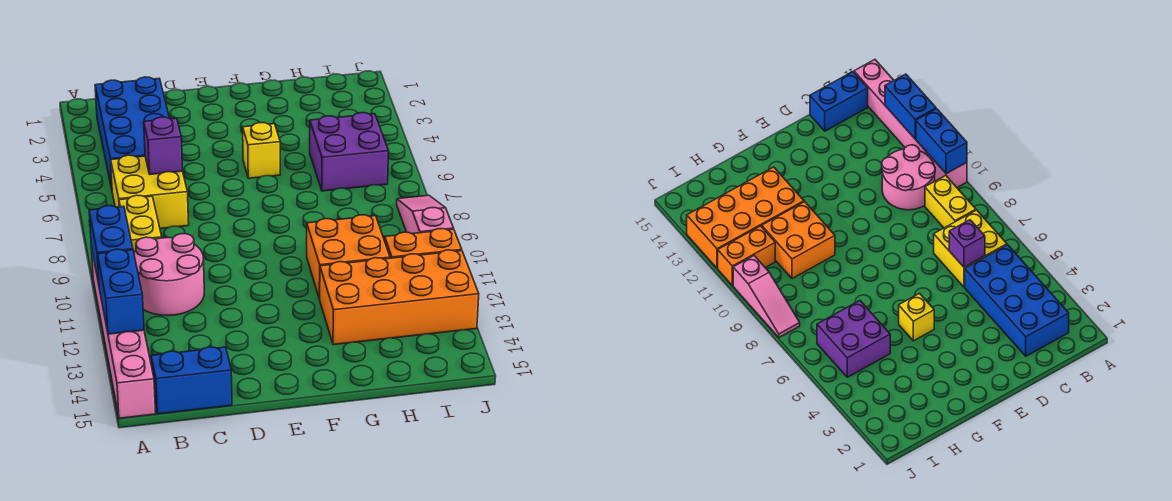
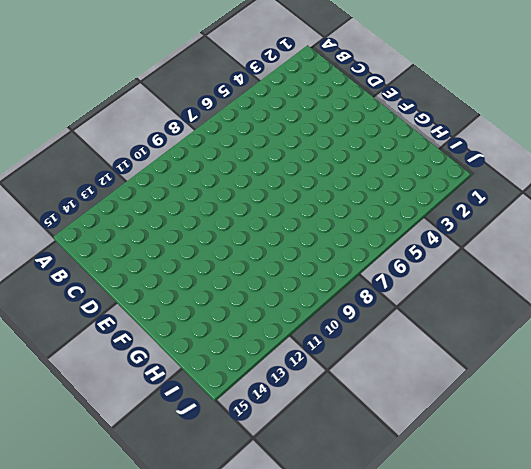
none -> pink 1x6 brick [91,247,156,418]
none -> blue 2x4 brick [95,77,170,189]
none -> yellow 2x2 brick [111,155,189,229]

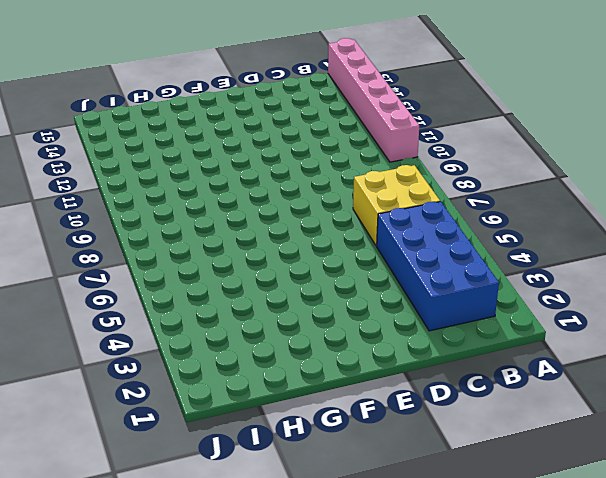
none -> yellow 1x2 brick [119,195,162,252]
none -> pink 2x2 round brick [134,234,204,316]
none -> blue 1x2 brick [151,347,232,414]

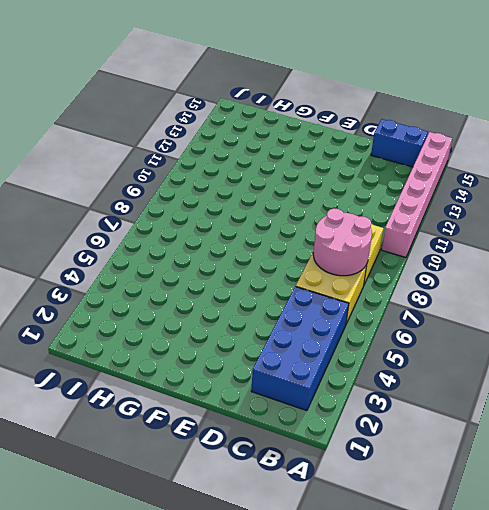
pink 2x2 round brick [313,209,372,276] -> pink 2x2 round brick moved to [134,234,204,316]
none -> yellow 1x1 brick [243,123,280,178]
none -> orange 2x2 brick [307,215,390,299]
none -> orange 2x4 brick [320,250,479,345]

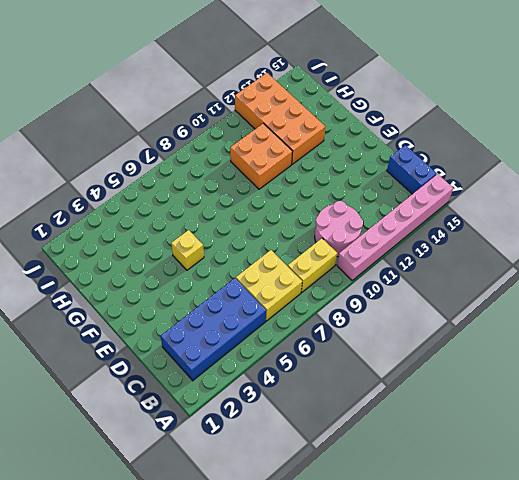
none -> purple 2x2 brick [310,113,389,191]
none -> orange 1x2 brick [385,229,462,258]
none -> pink 1x3 slope [397,195,454,234]

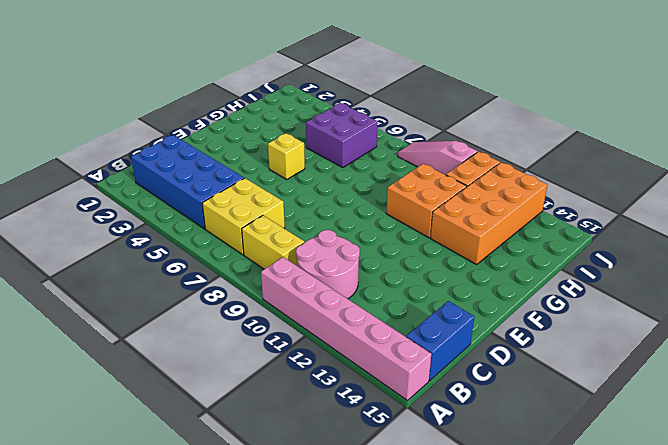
none -> blue 1x2 brick [89,206,133,284]
none -> blue 1x2 brick [97,249,144,334]
none -> purple 1x1 brick [144,117,183,174]

